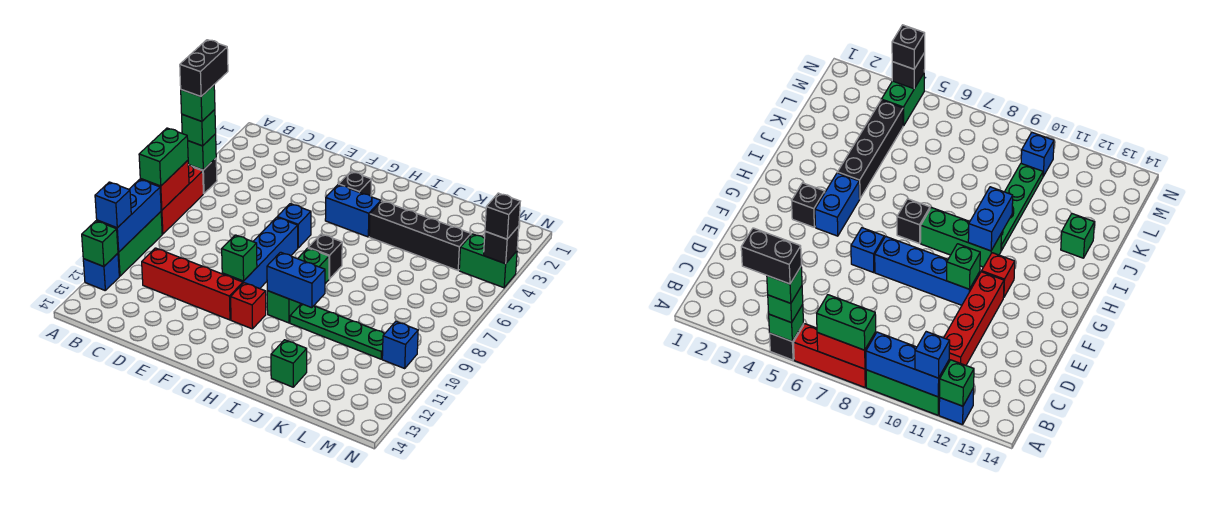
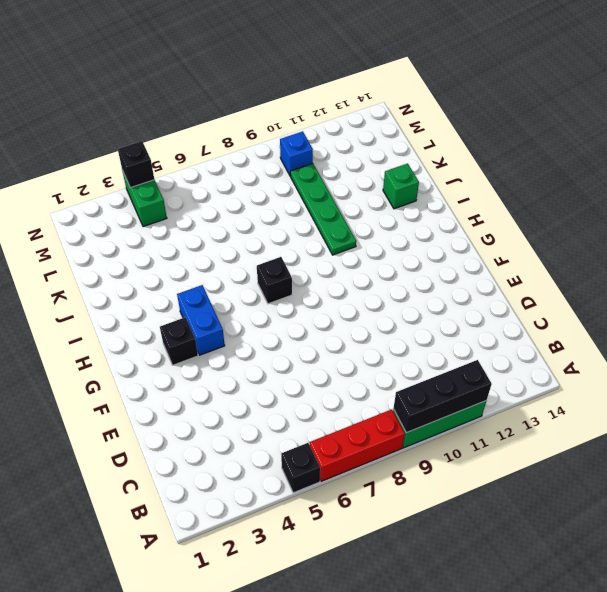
black 1x3 brick [393,360,492,433] -> blue 1x3 brick [97,179,161,252]
none -> blue 1x1 brick [83,253,119,290]
none -> red 1x4 brick [142,248,243,320]
none -> blue 1x1 brick [278,204,311,248]
none -> blue 1x4 brick [222,217,298,289]

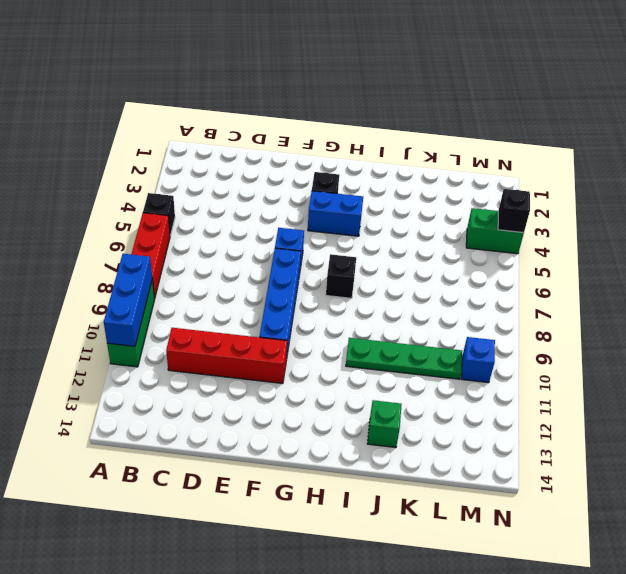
none -> blue 1x1 brick [83,253,119,290]
none -> red 1x1 brick [231,283,266,329]
none -> green 1x3 brick [267,248,329,323]
none -> black 1x4 brick [369,201,471,270]

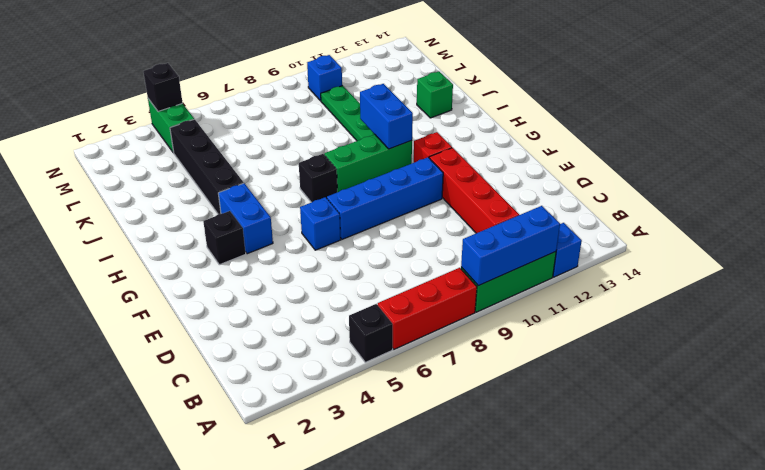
none -> green 1x1 brick [188,134,216,170]
none -> red 1x2 brick [140,161,189,210]
none -> green 1x1 brick [82,221,118,267]
none -> green 1x1 brick [222,235,257,281]

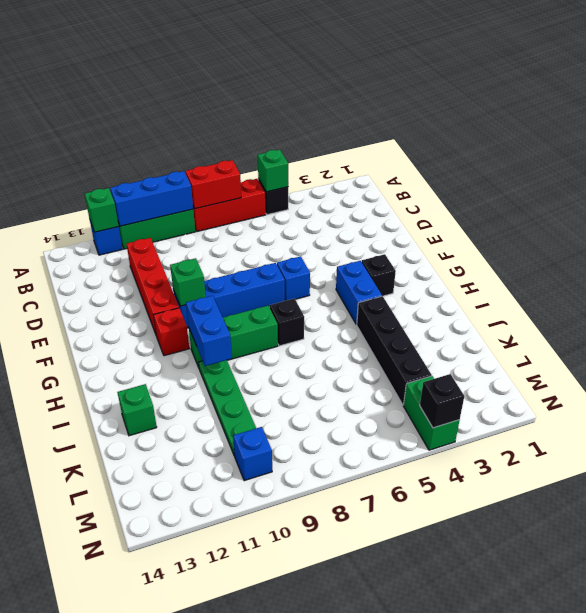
none -> green 1x1 brick [182,110,216,146]
none -> green 1x2 brick [139,128,188,186]
none -> blue 1x1 brick [95,182,131,228]
none -> black 1x1 brick [485,193,520,239]

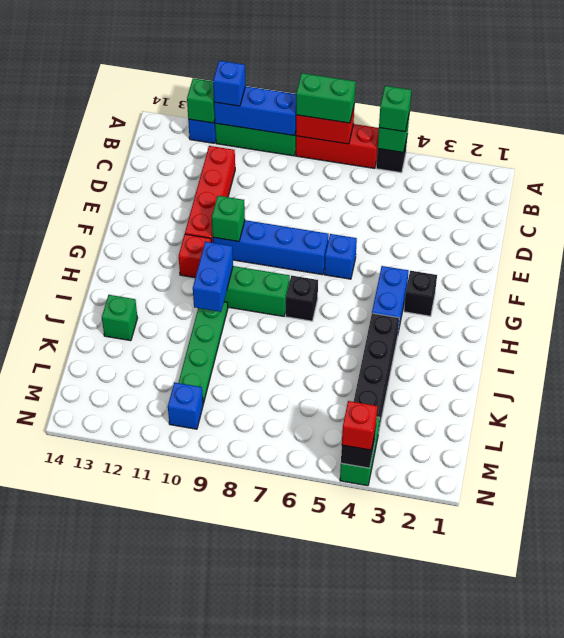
red 1x1 brick [342,401,378,450] -> black 1x1 brick [485,193,520,239]
none -> green 1x1 brick [181,85,215,121]
none -> black 1x2 brick [180,40,228,96]

